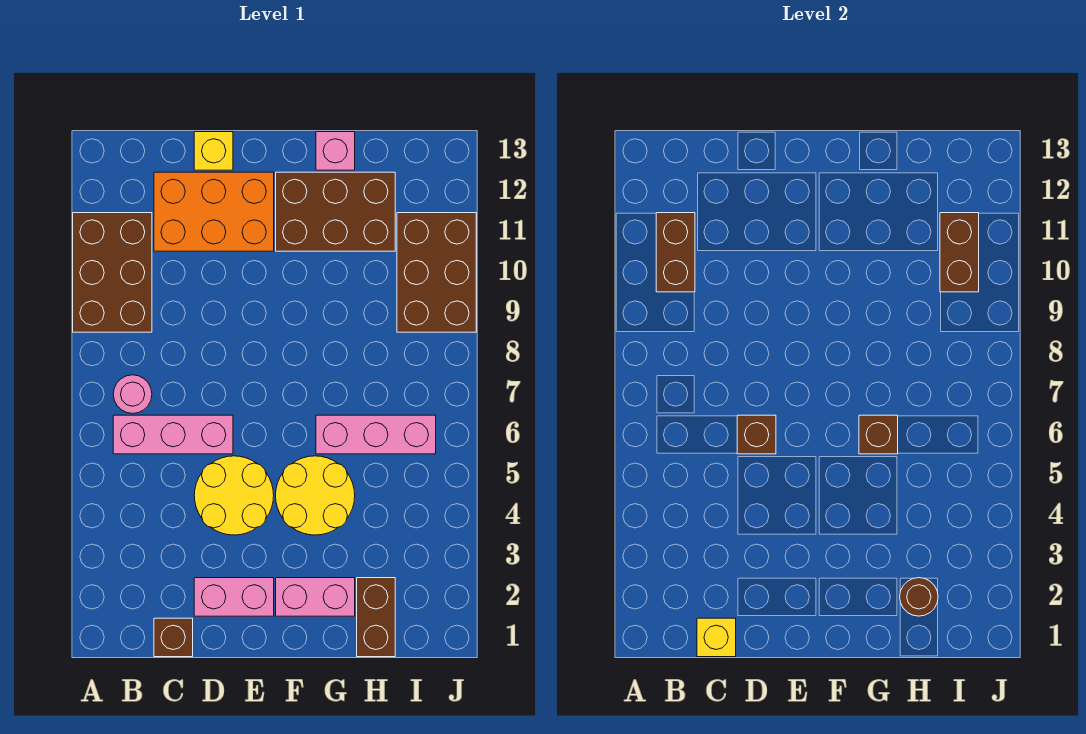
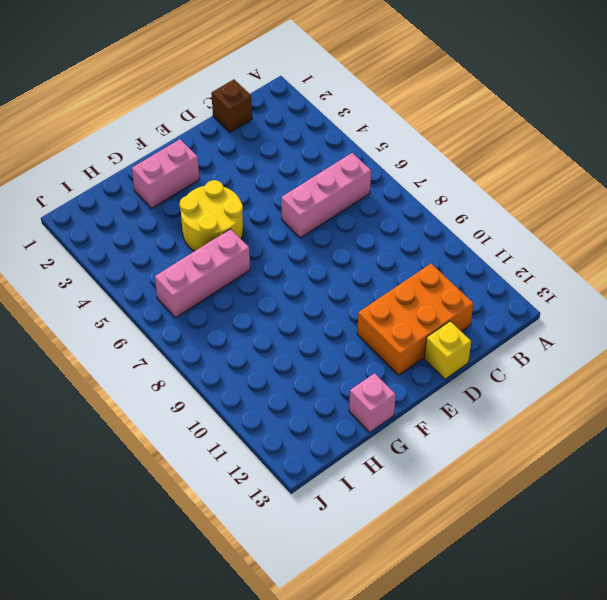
none -> brown 2x3 brick [73,213,152,332]
none -> pink 1x1 round brick [113,375,152,413]
none -> pink 1x2 brick [194,578,274,616]

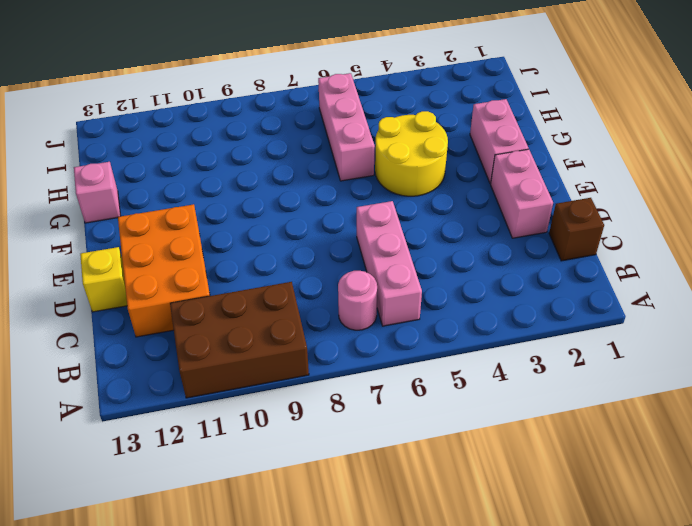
none -> yellow 2x2 round brick [194,456,274,535]
none -> brown 2x3 brick [276,172,395,251]
none -> brown 1x2 brick [357,578,395,657]

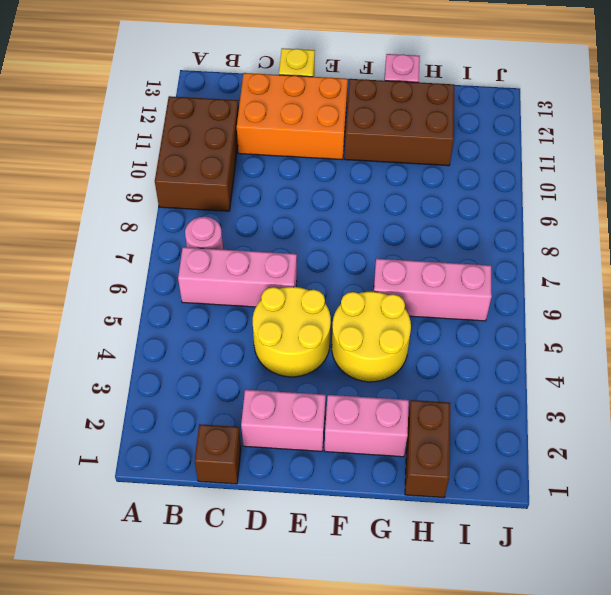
none -> brown 2x3 brick [397,213,476,332]
none -> brown 1x2 brick [656,213,695,292]
none -> yellow 1x1 brick [697,618,736,657]

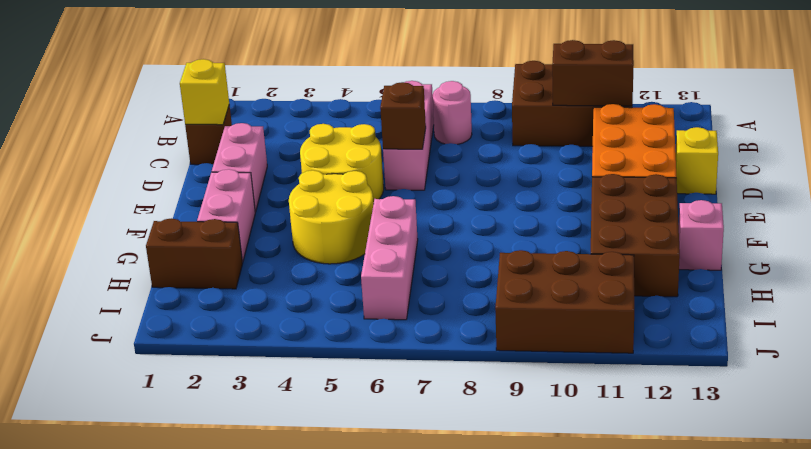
none -> brown 1x1 brick [859,415,898,454]
none -> brown 1x1 round brick [900,578,938,616]
none -> brown 1x2 brick [940,213,979,292]

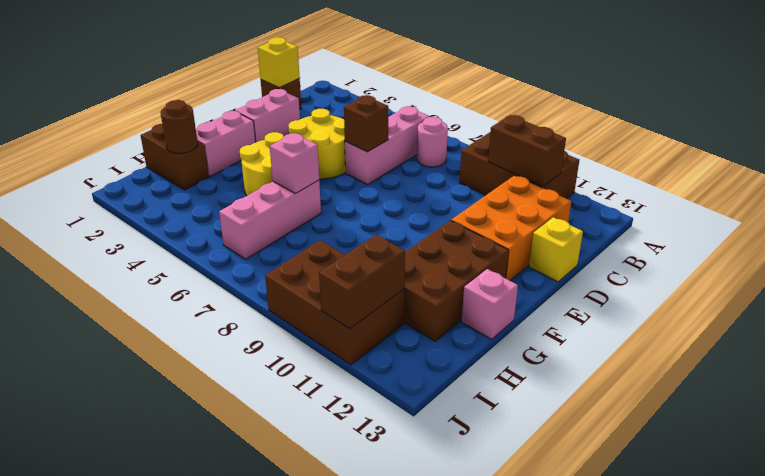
pink 1x1 brick [270,133,319,193] -> brown 1x1 brick [859,415,898,454]
brown 1x2 brick [319,235,405,329] -> brown 1x2 brick turned to [940,213,979,292]

